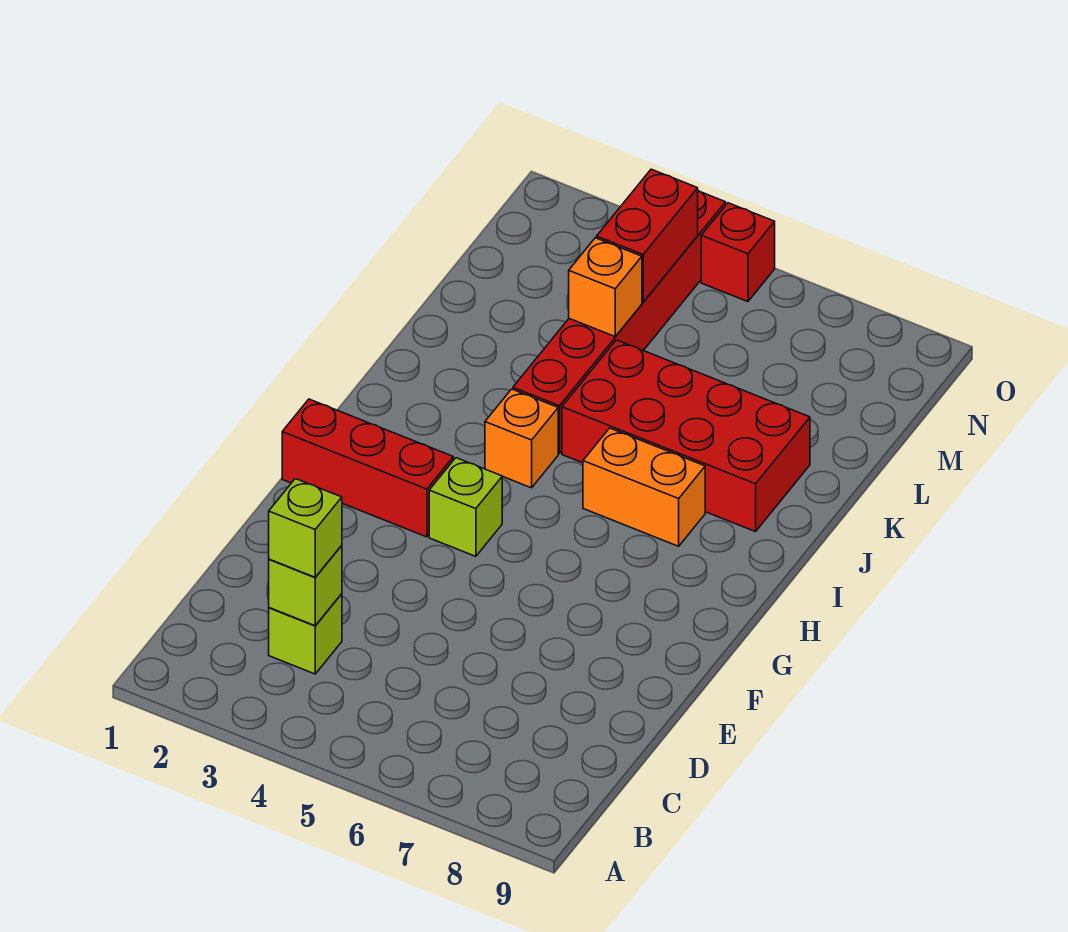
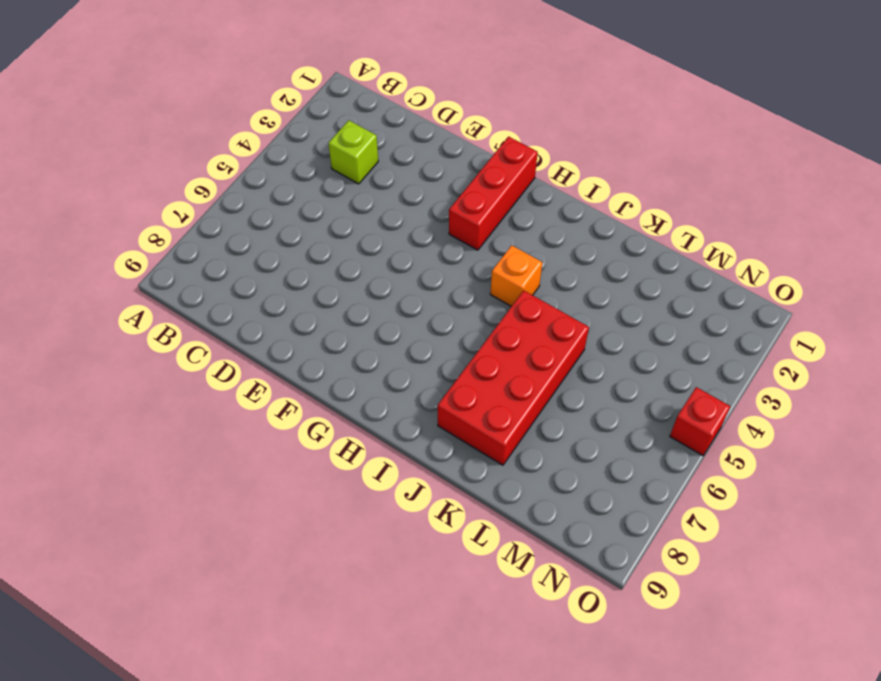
none -> lime 1x1 brick [429,458,502,556]
none -> orange 1x2 brick [583,428,705,546]
none -> red 1x6 brick [513,191,726,454]

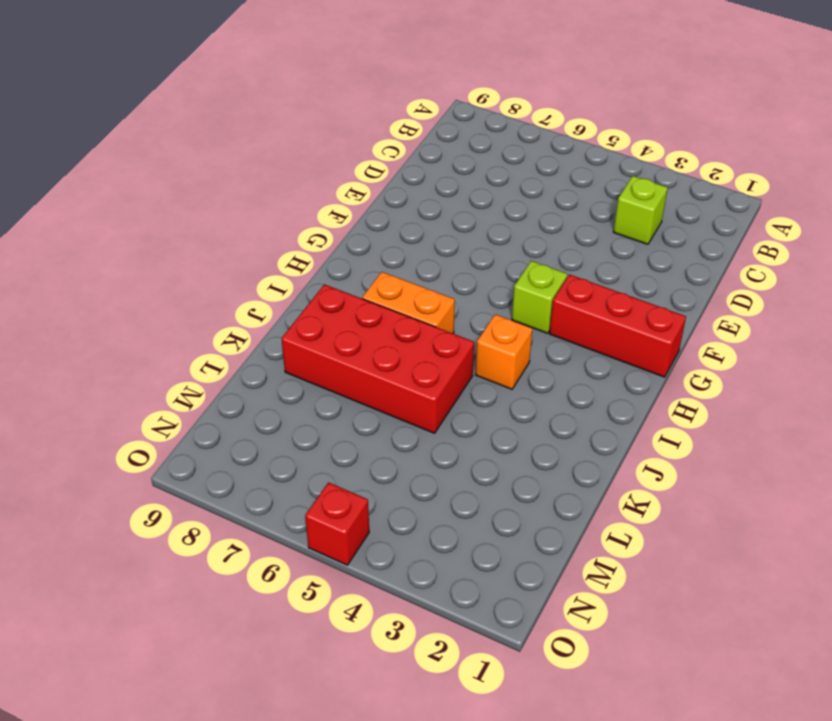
none -> red 1x6 brick [513,191,726,454]
none -> lime 1x1 brick [269,545,342,626]
none -> orange 1x1 brick [569,238,642,337]

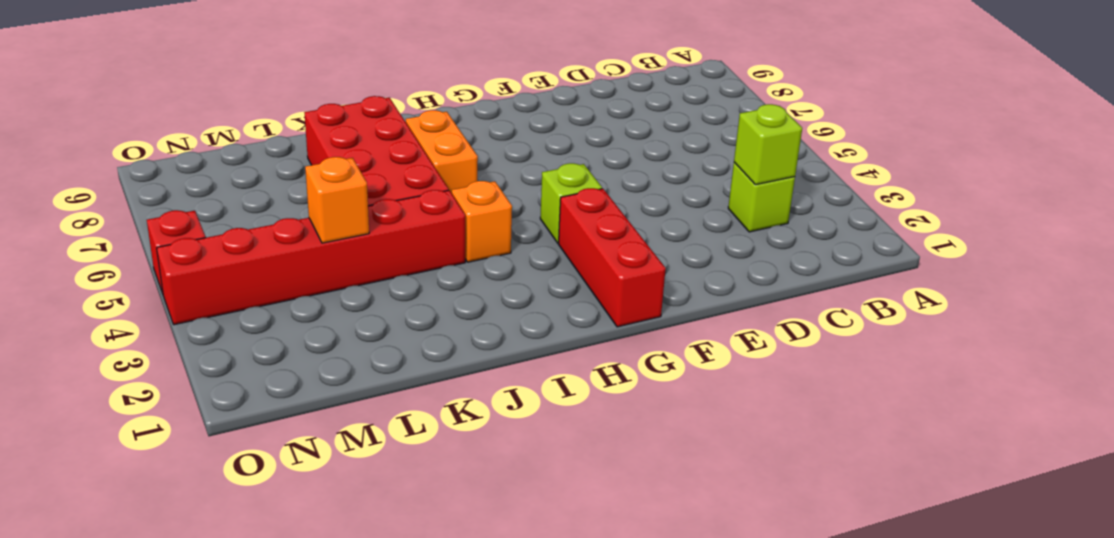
none -> red 1x2 brick [597,169,698,302]
none -> lime 1x1 brick [269,479,342,577]

